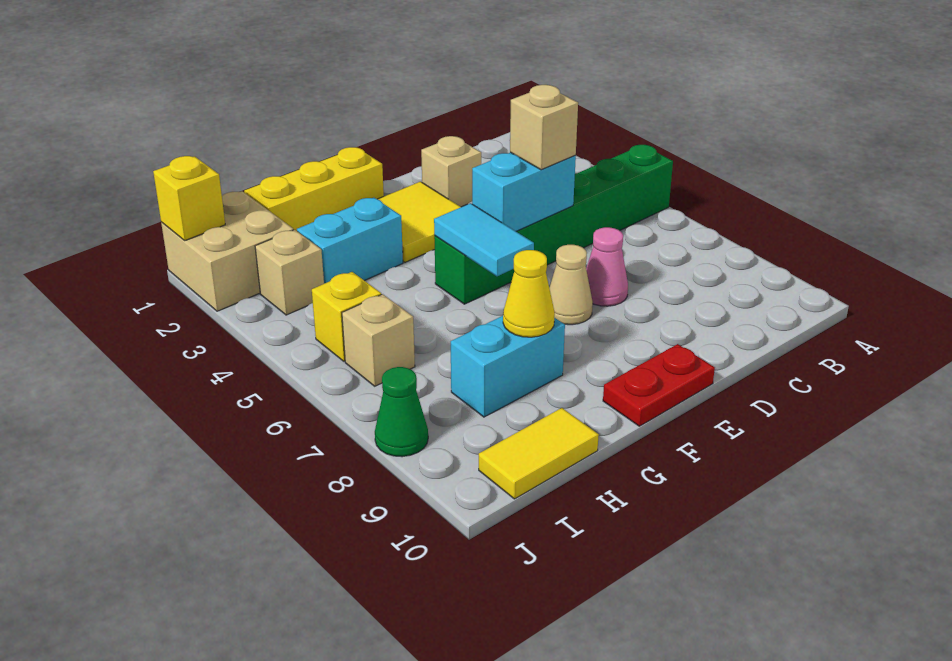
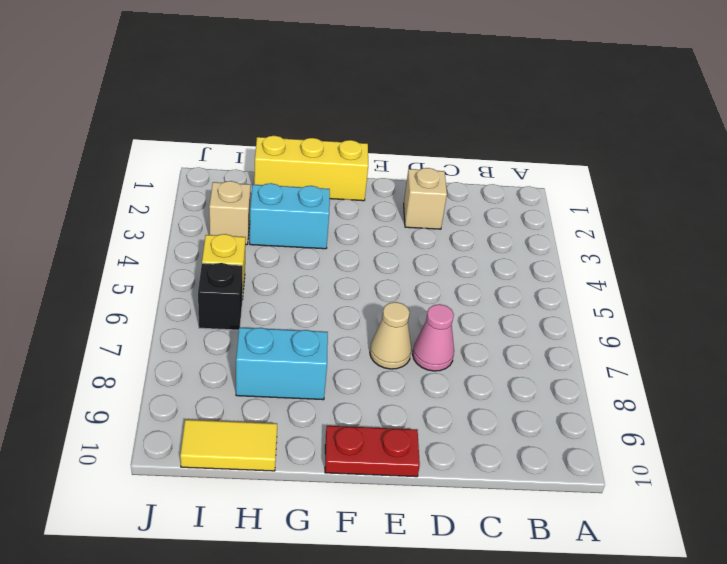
black 1x1 brick [198,263,243,330] -> tan 1x1 brick [342,294,415,386]
none -> green 1x6 brick [434,145,673,304]
none -> yellow 2x2 tile [378,182,460,262]
none -> tan 2x2 brick [161,191,294,311]

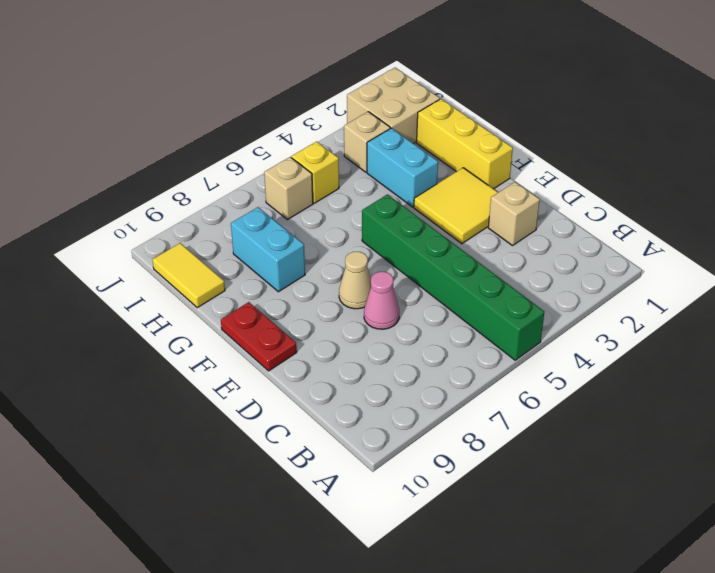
none -> green 1x1 cone [375,367,428,457]
none -> cyan 1x2 brick [472,152,576,231]
none -> cyan 1x2 tile [434,203,534,276]

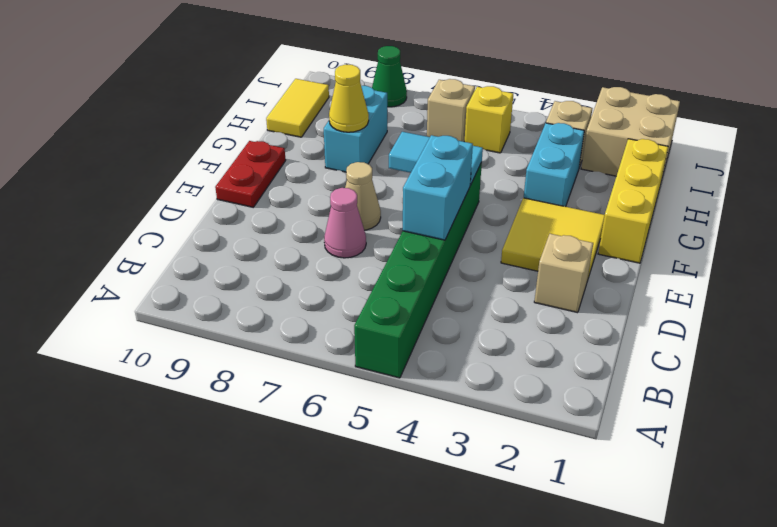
none -> yellow 1x1 brick [153,156,225,240]
none -> tan 1x1 brick [510,85,578,170]

